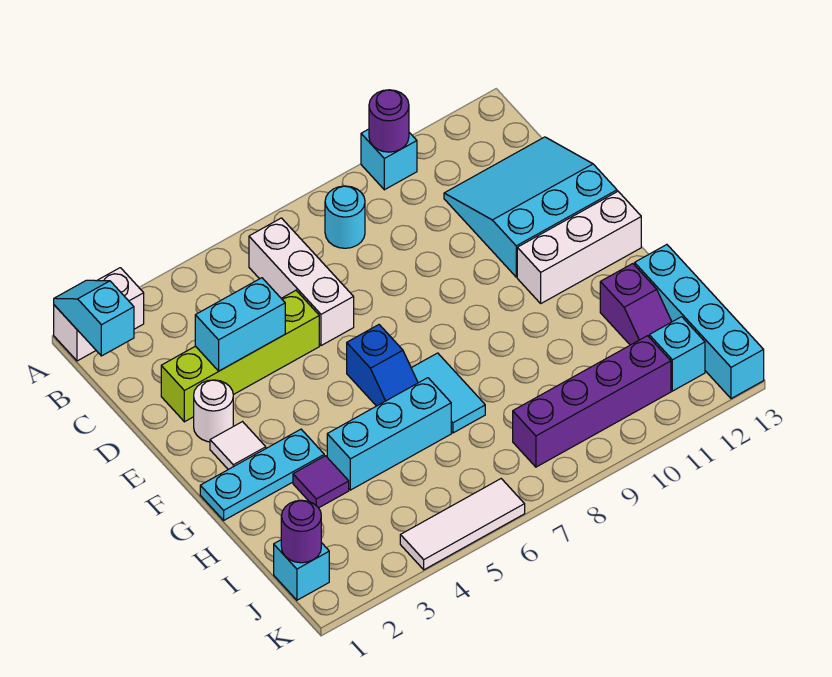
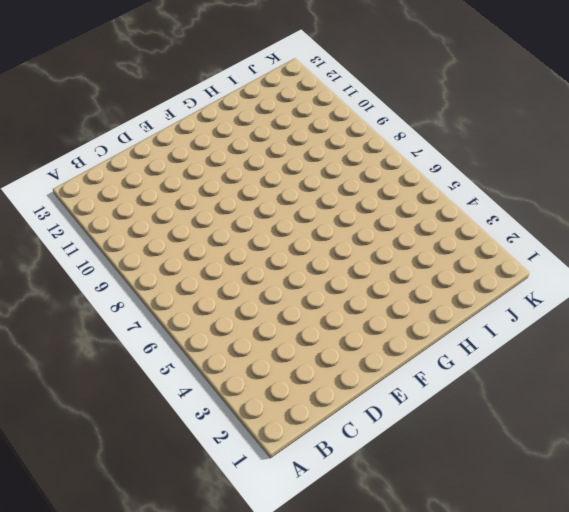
none -> white 1x2 brick [54,268,144,361]
none -> cyan 1x1 brick [361,129,417,190]
none -> white 1x3 brick [249,218,354,346]

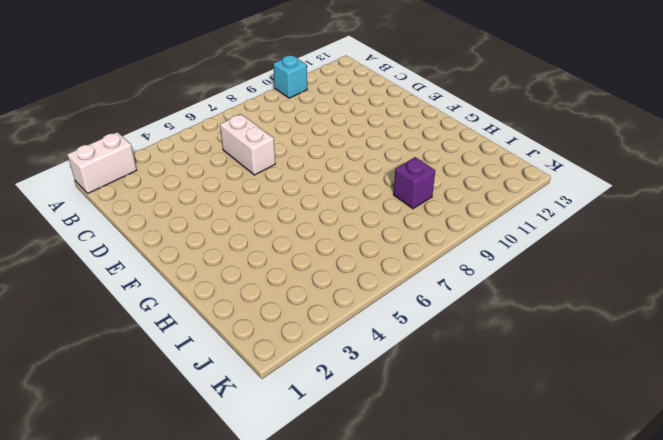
white 1x2 brick [220,114,275,175] -> white 1x3 brick [249,218,354,346]
purple 1x1 brick [394,157,435,209] -> none
none -> cyan 1x1 round brick [325,186,365,248]
none -> cyan 3x3 slope [444,137,617,277]
none -> lime 1x4 brick [161,290,319,422]

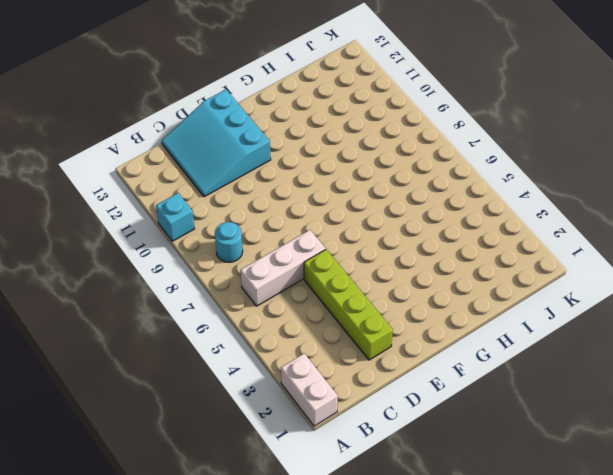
none -> white 1x1 round brick [194,380,233,442]
none -> white 1x1 tile [210,422,266,470]
none -> blue 1x2 slope [347,325,418,406]

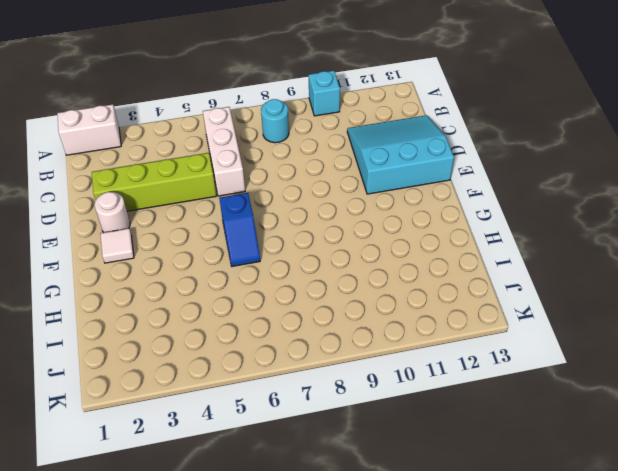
none -> white 1x3 brick [517,191,641,303]
none -> cyan 1x3 plate [200,429,324,520]
none -> cyan 1x2 tile [411,353,485,433]

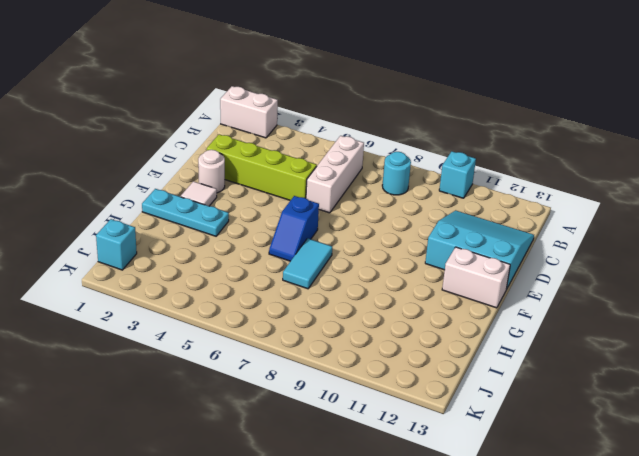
white 1x2 brick [442,247,510,308] -> white 1x3 brick [517,191,641,303]
none -> purple 1x1 tile [293,456,349,508]
none -> cyan 1x3 brick [327,378,451,490]
none -> purple 1x2 slope [600,264,672,345]

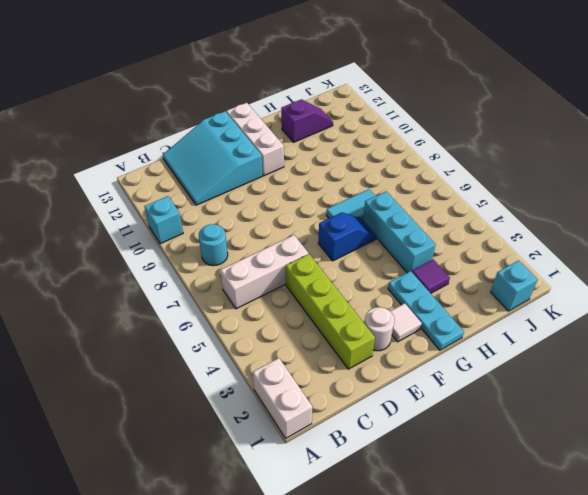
none -> cyan 1x4 brick [635,245,764,399]
none -> purple 1x4 brick [513,336,671,467]
none -> cyan 1x1 brick [649,317,705,391]

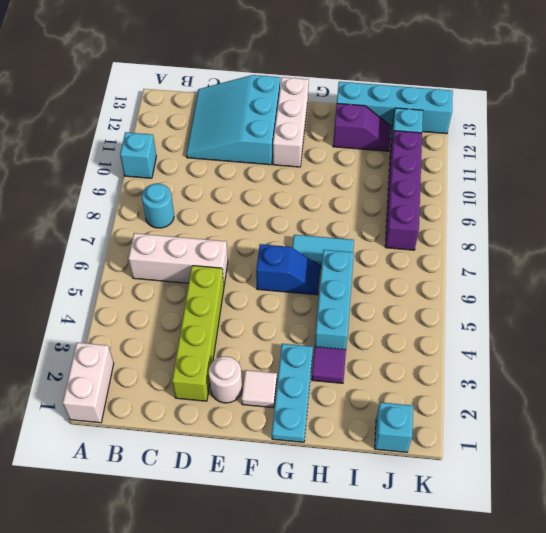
none -> white 1x3 tile [400,479,525,570]
none -> cyan 1x2 slope [54,280,134,356]
none -> purple 1x1 round brick [369,90,409,152]

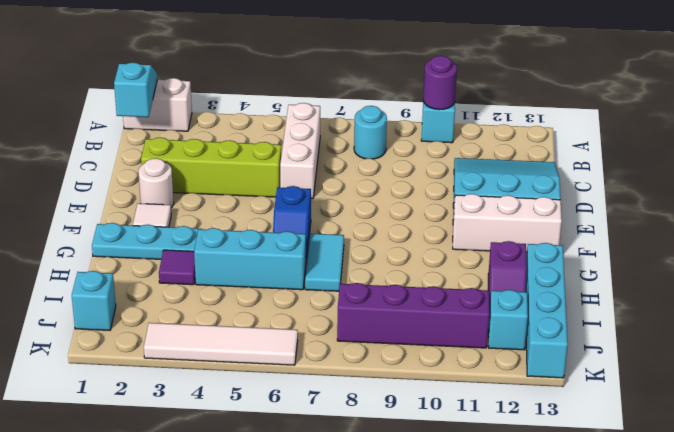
white 1x4 tile [144,323,298,365] -> white 1x3 tile [400,479,525,570]
none -> cyan 1x2 brick [195,278,285,371]
none -> purple 1x1 round brick [281,500,321,563]

